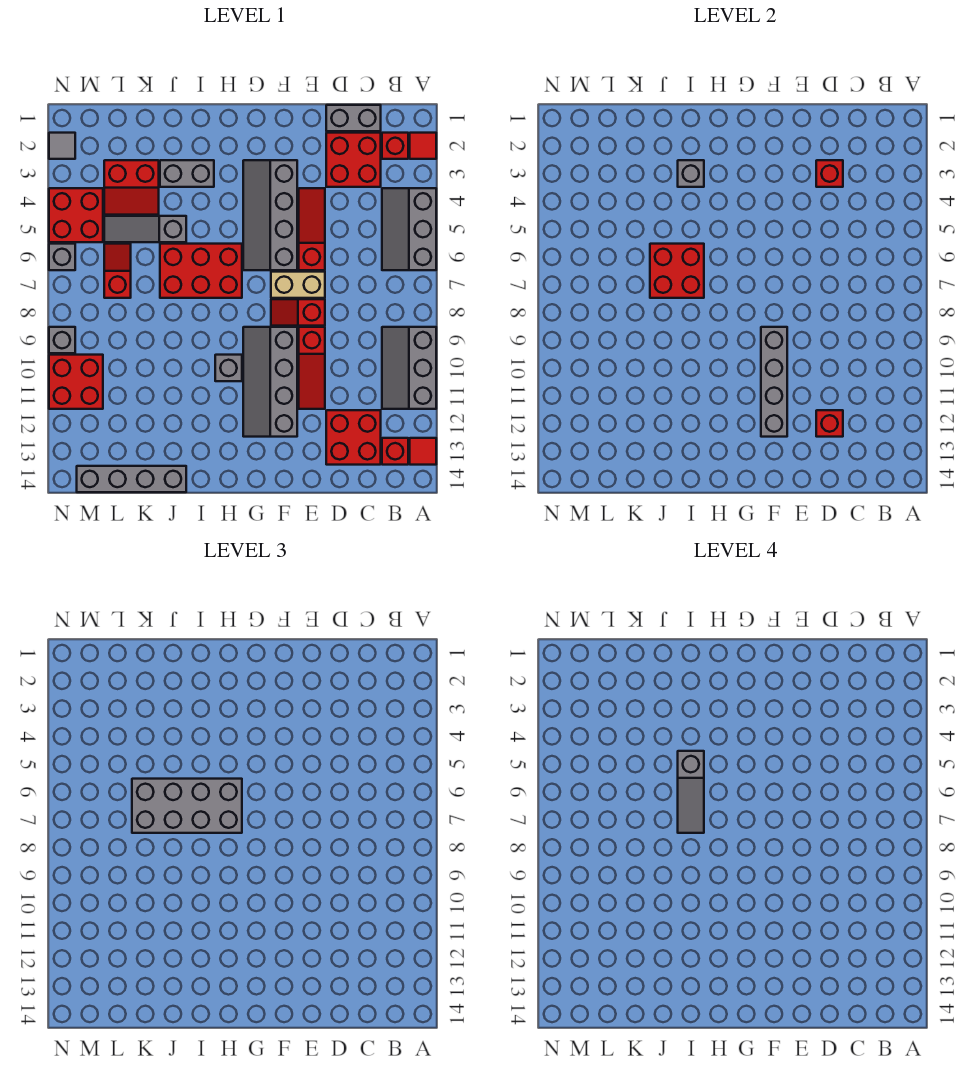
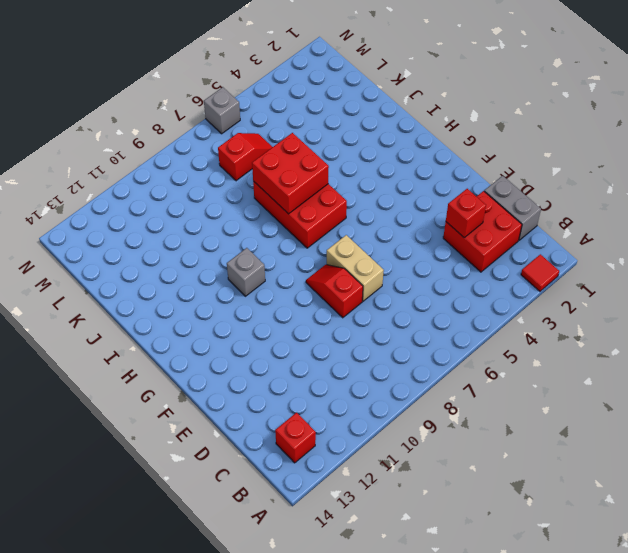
none -> grey 2x3 slope [382,188,436,270]
none -> grey 2x3 slope [382,327,436,409]
none -> red 1x1 tile [410,438,436,465]
none -> red 1x1 brick [382,133,408,159]

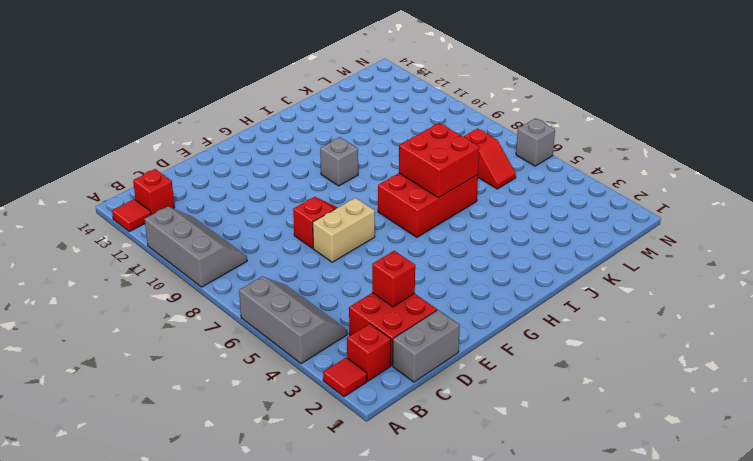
none -> red 2x2 brick [326,410,381,465]
none -> red 1x3 slope [299,188,325,270]
none -> red 1x3 slope [299,327,325,409]
none -> grey 2x4 slope [243,160,297,270]

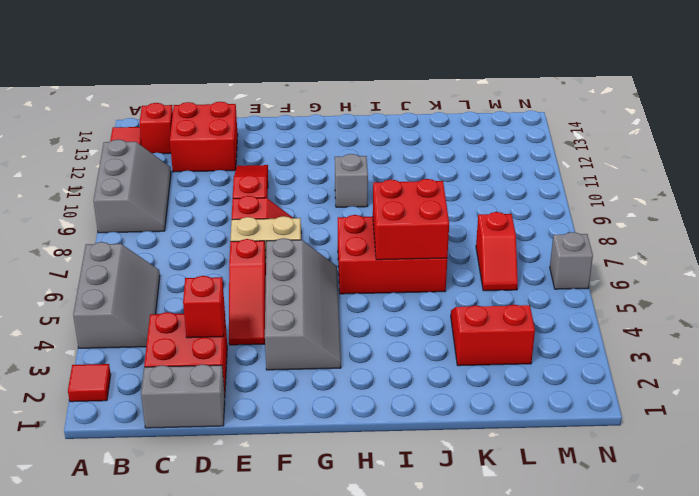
none -> red 1x1 brick [382,133,408,159]
none -> grey 2x4 slope [243,327,297,437]
none -> grey 1x2 brick [160,160,214,187]
none -> grey 1x3 slope [104,216,186,242]

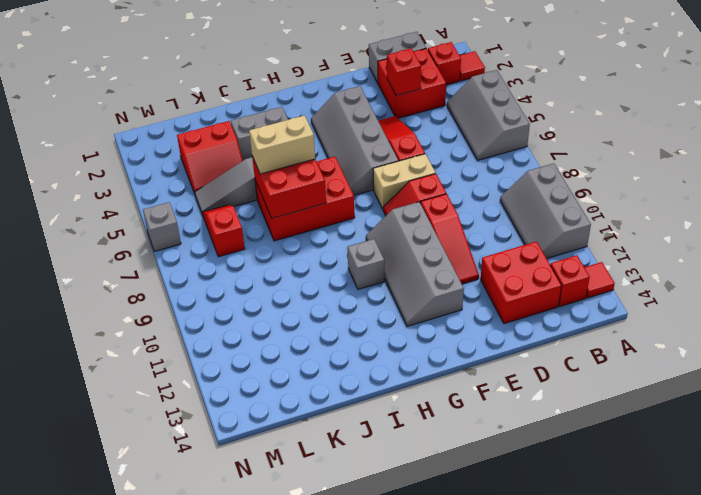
tan 1x2 brick [249,116,315,174] -> grey 2x4 brick [132,779,242,833]
none -> grey 1x4 brick [77,466,186,492]
none -> red 2x2 brick [49,188,103,242]
none -> red 2x2 brick [49,355,103,409]
none -> grey 1x1 tile [49,133,75,159]

